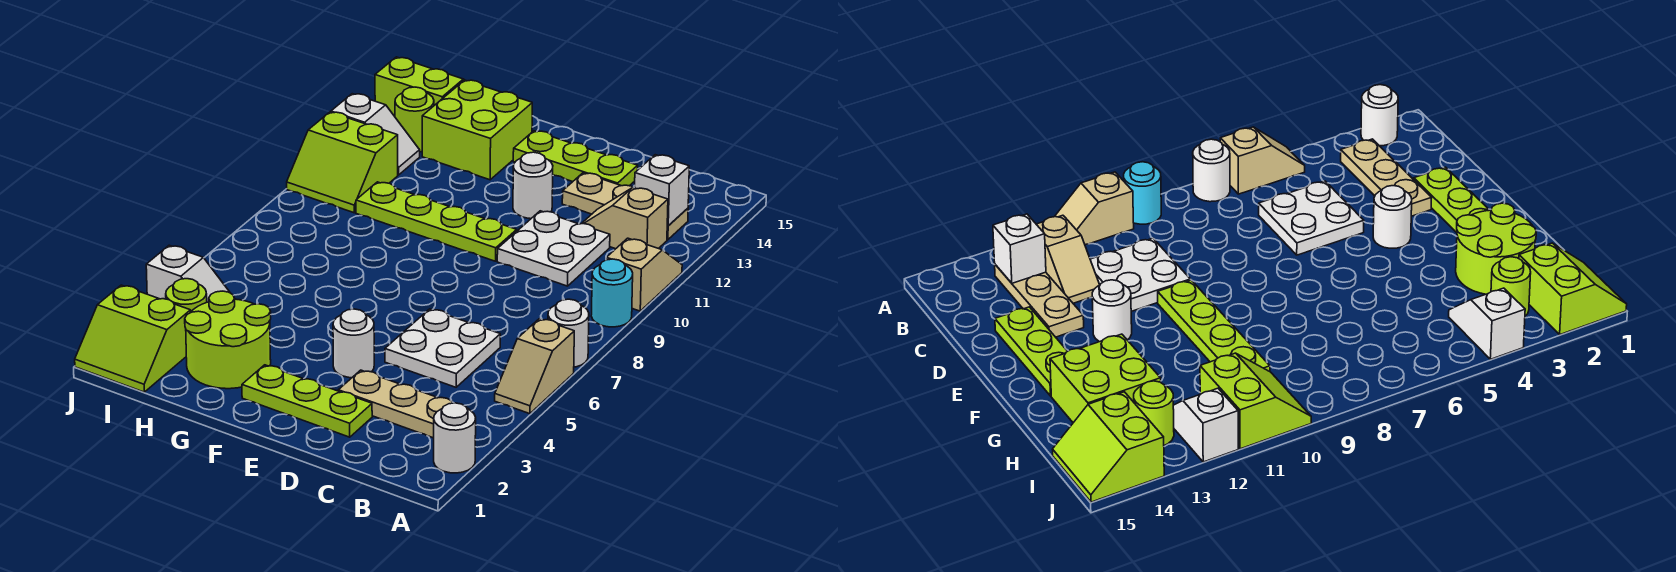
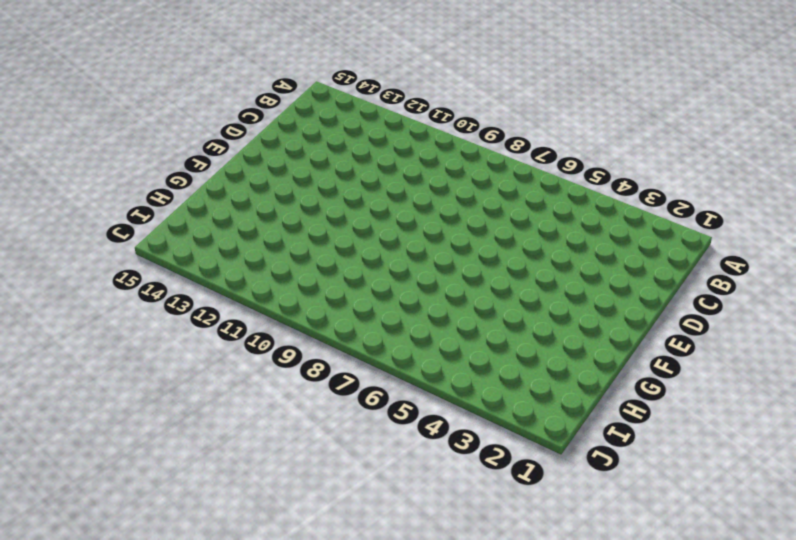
none -> white 1x1 round brick [434,403,476,473]
none -> tan 1x2 slope [495,319,574,414]
none -> white 1x1 round brick [548,299,589,367]

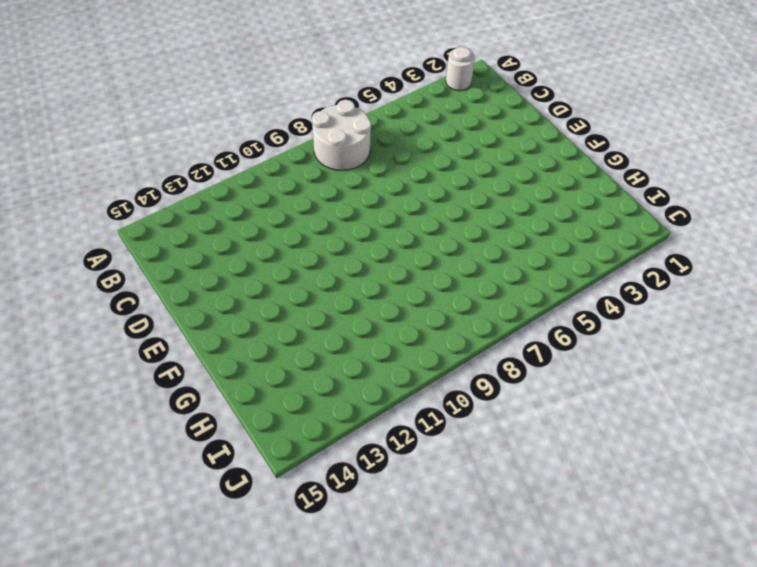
white 2x2 round brick [312,100,371,170] -> white 1x1 round brick [548,299,589,367]
none -> tan 1x2 slope [495,319,574,414]
none -> cyan 1x1 round brick [591,259,633,327]
none -> tan 1x2 slope [606,238,682,311]

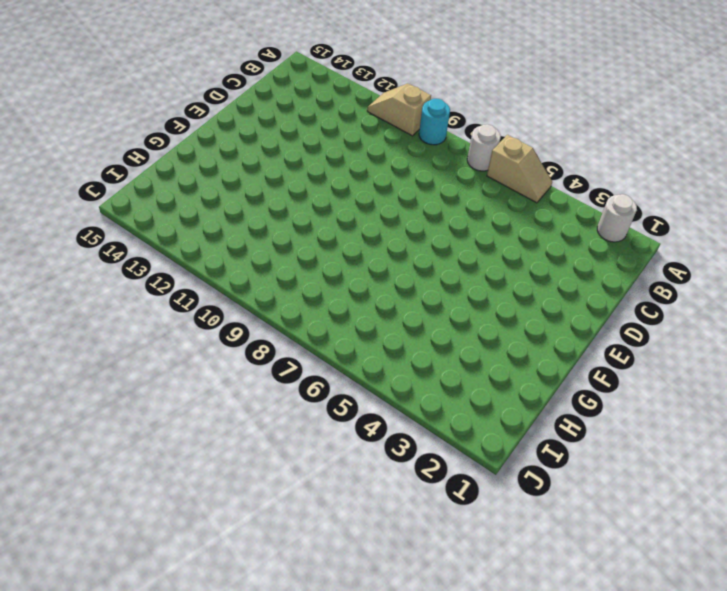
none -> tan 1x3 plate [338,370,468,438]
none -> tan 1x2 slope [582,188,668,249]
none -> tan 1x3 plate [562,173,688,240]

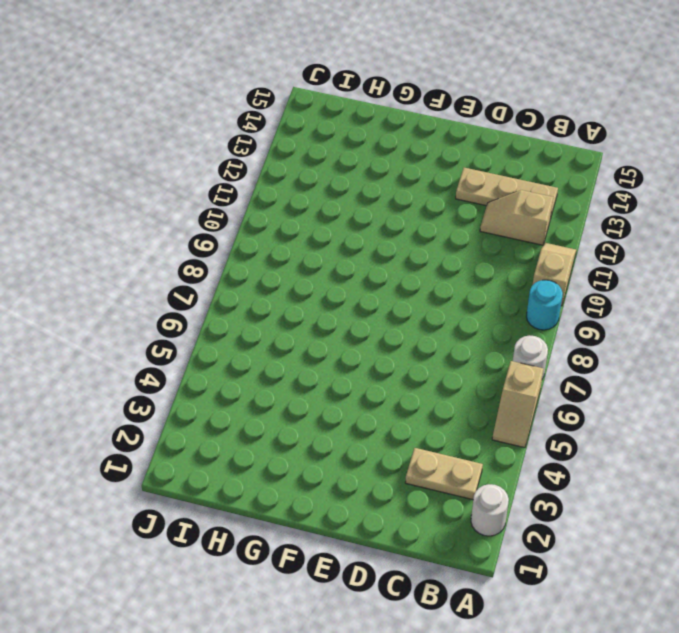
tan 1x2 plate [405,448,483,500] -> tan 1x3 plate [338,370,468,438]
none -> white 2x2 plate [385,309,500,387]
none -> white 2x2 plate [497,211,610,286]
none -> lime 1x3 plate [242,365,372,437]

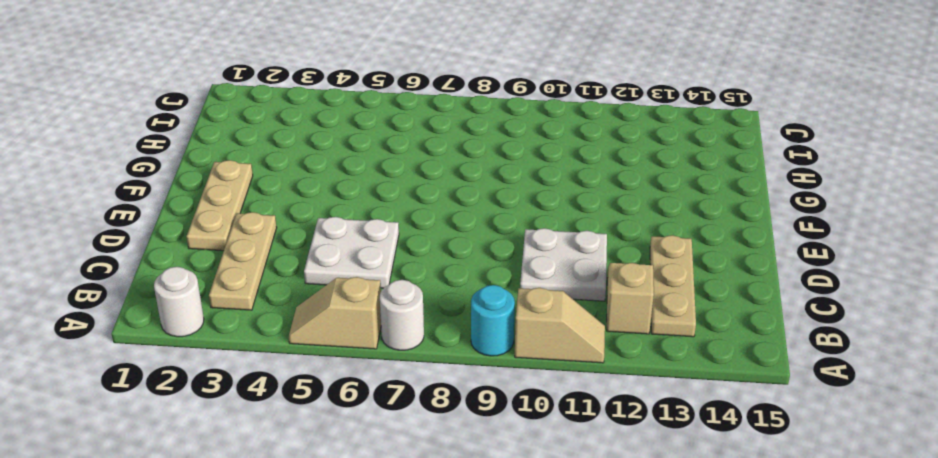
tan 1x3 plate [187,160,253,251] -> lime 1x3 plate [242,365,372,437]
none -> lime 1x3 plate [513,131,638,186]
none -> white 1x1 round brick [333,309,374,378]
none -> lime 1x4 plate [356,182,517,261]

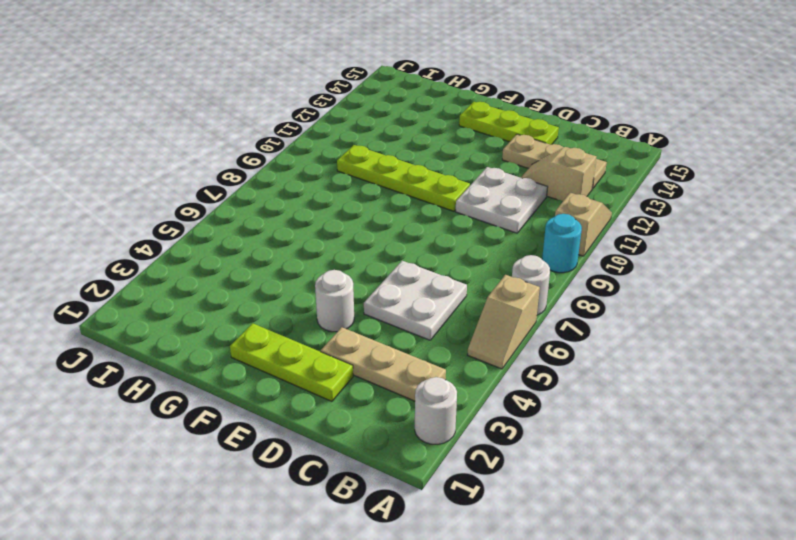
none -> white 1x1 round brick [513,152,553,219]
none -> lime 2x2 round brick [185,291,271,389]
none -> lime 2x2 brick [422,80,532,180]

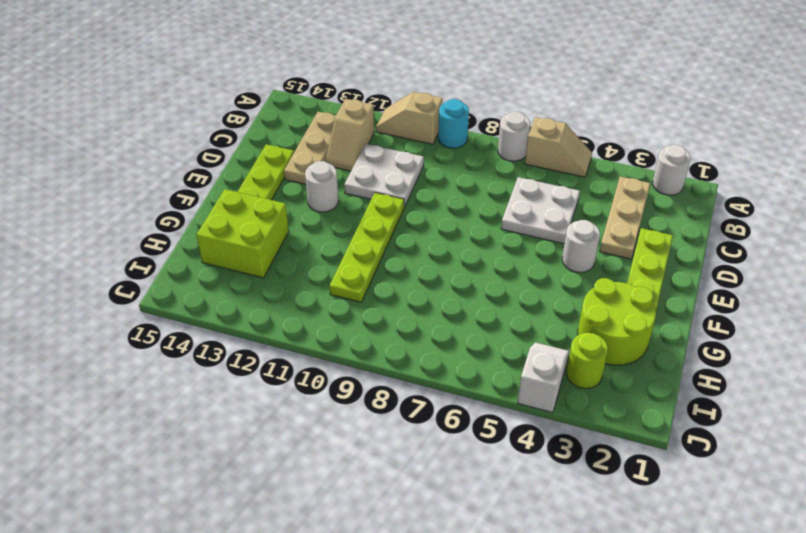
none -> lime 2x2 slope [75,285,191,392]
none -> lime 2x2 slope [287,112,398,213]
none -> white 1x2 slope [331,94,420,175]

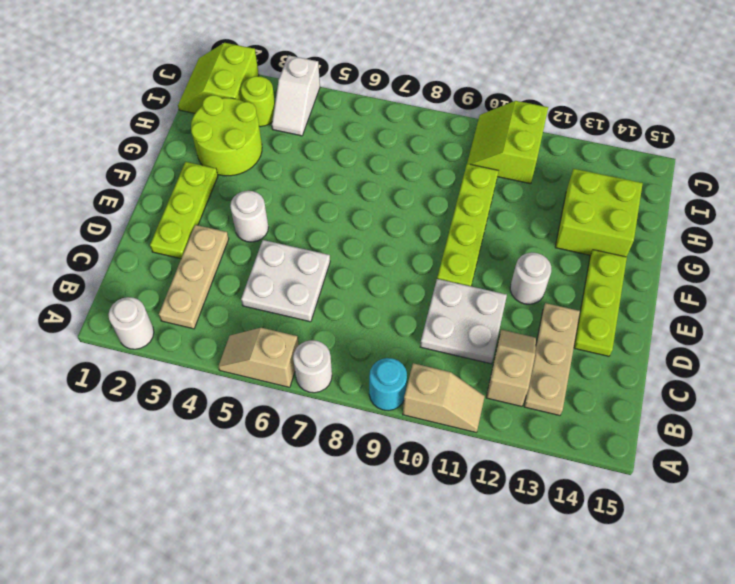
none -> white 1x2 slope [331,94,420,175]
none -> lime 1x1 round brick [395,87,434,152]
none -> lime 2x2 slope [375,57,464,116]

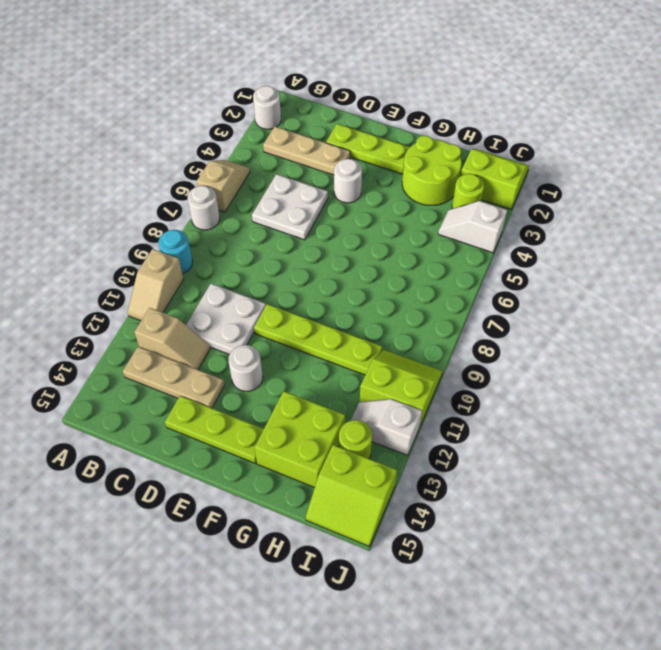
none -> white 1x1 brick [635,155,689,226]

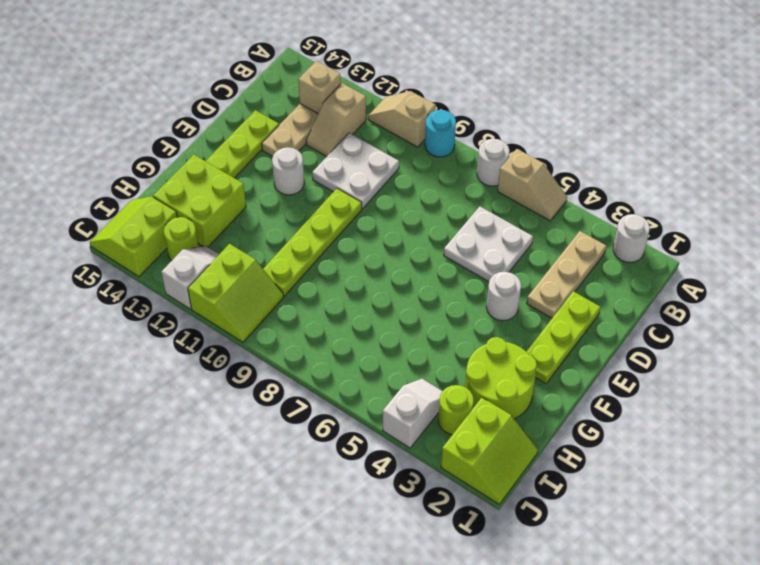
tan 1x1 brick [298,61,341,113] -> white 1x1 brick [635,155,689,226]

